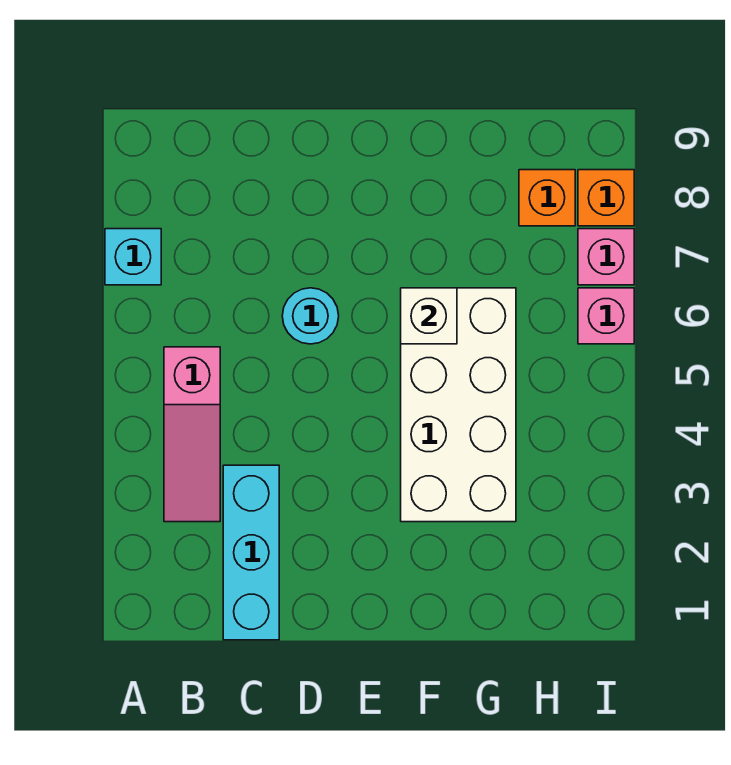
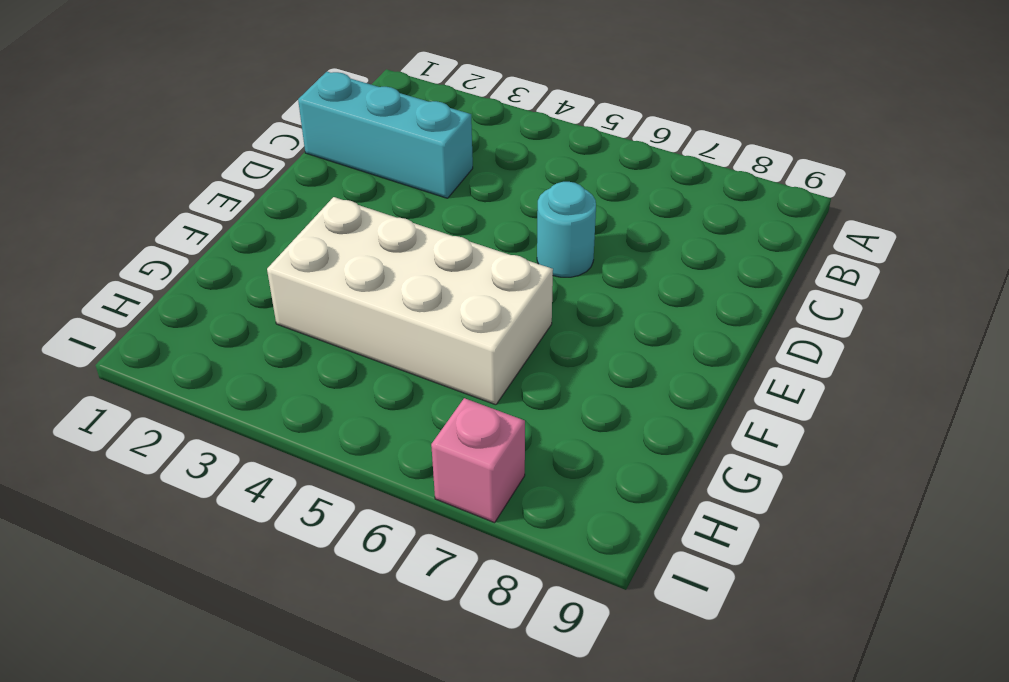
none -> cyan 1x1 brick [105,229,161,285]
none -> pink 1x3 slope [164,347,220,522]

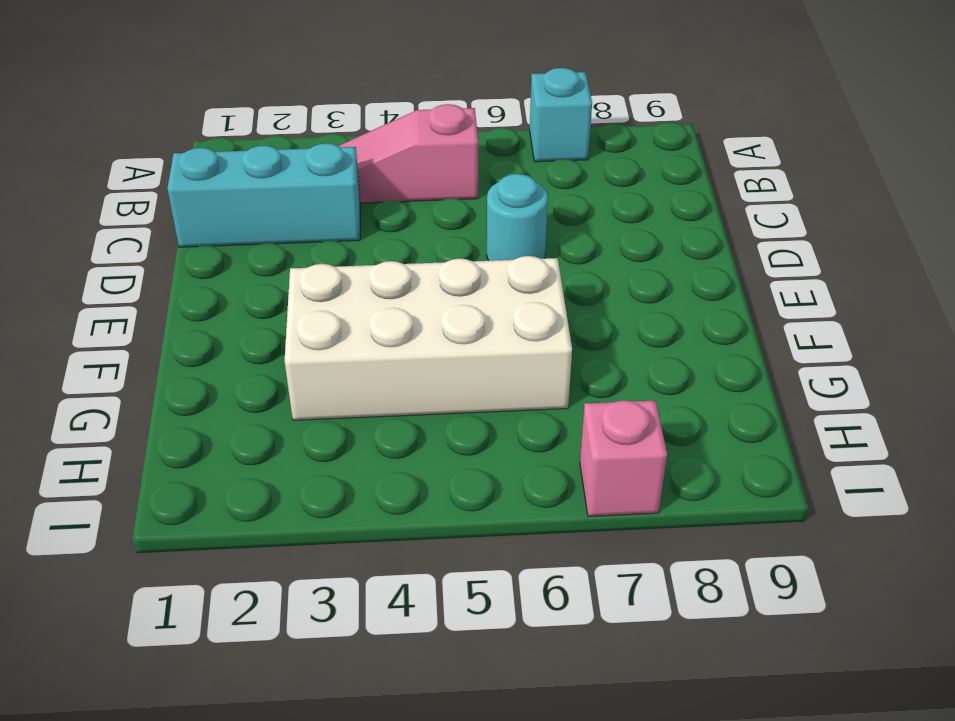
none -> orange 1x1 brick [519,170,575,226]
none -> pink 1x1 brick [578,288,634,344]

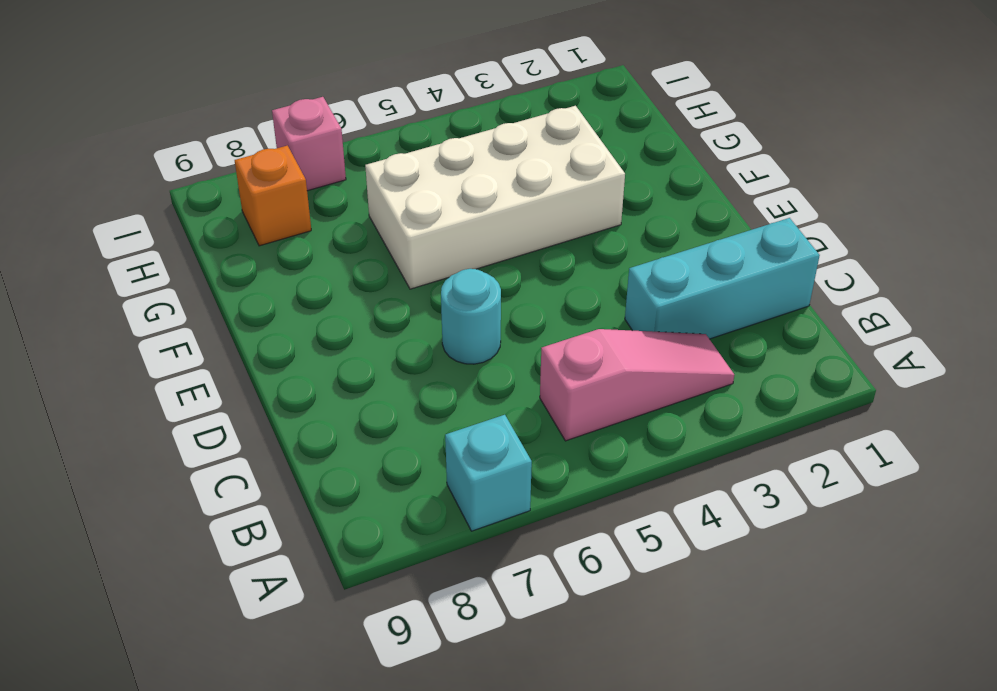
none -> pink 1x1 brick [578,288,634,344]
none -> orange 1x1 brick [578,170,634,226]

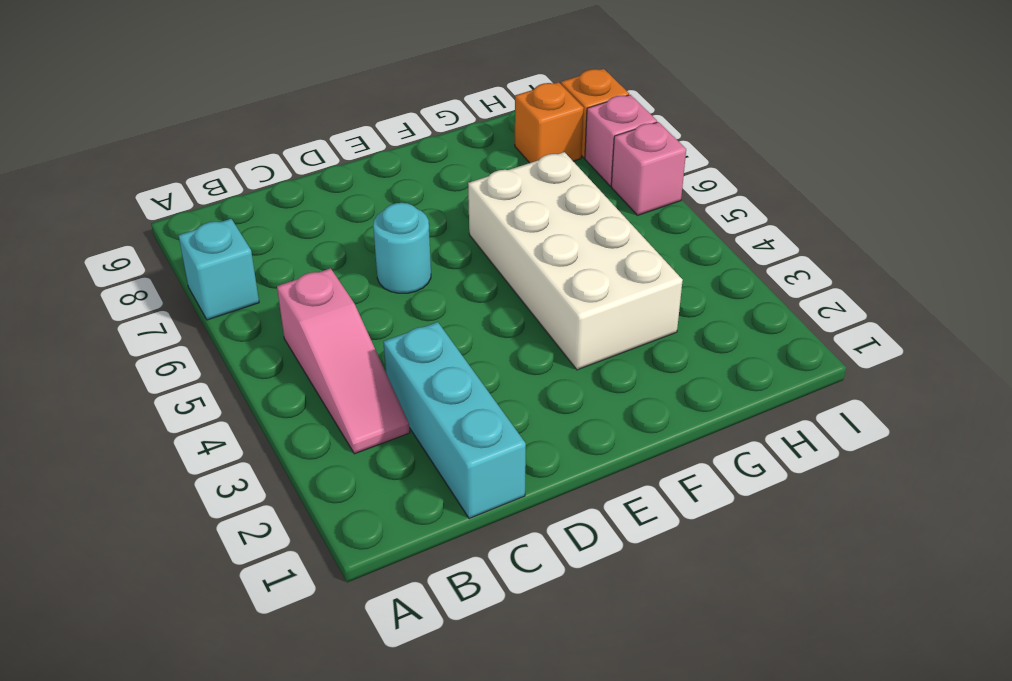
none -> white 1x1 brick [401,288,457,344]

